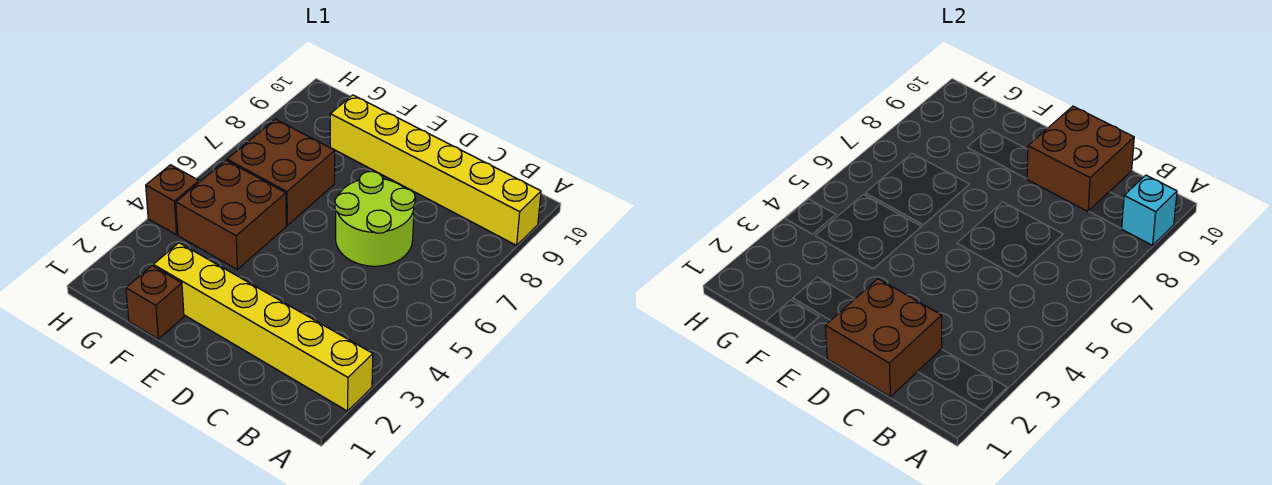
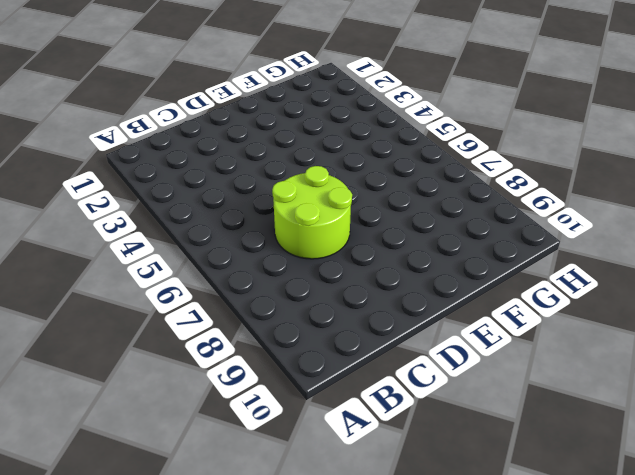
none -> yellow 1x6 brick [153,243,373,411]
none -> yellow 1x6 brick [330,95,541,245]

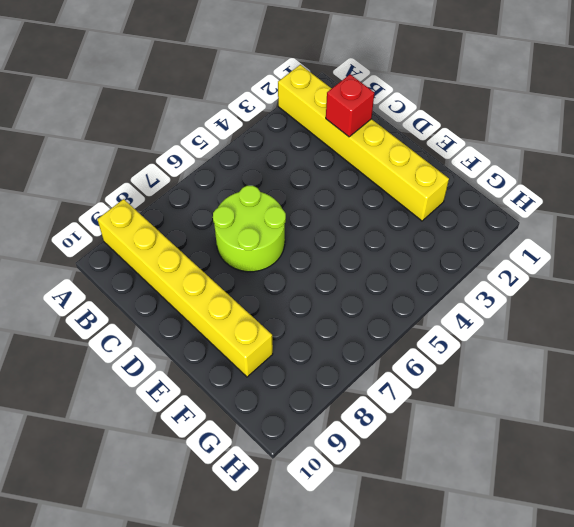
red 1x1 brick [326,74,374,137] -> brown 2x2 brick [825,279,942,397]
none -> brown 1x1 brick [126,266,184,339]
none -> brown 2x2 brick [176,161,286,269]

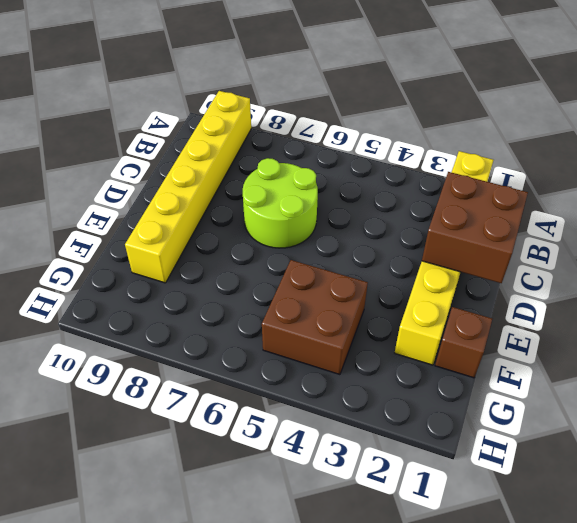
none -> brown 2x2 brick [227,119,335,225]
none -> brown 1x1 brick [146,165,199,235]

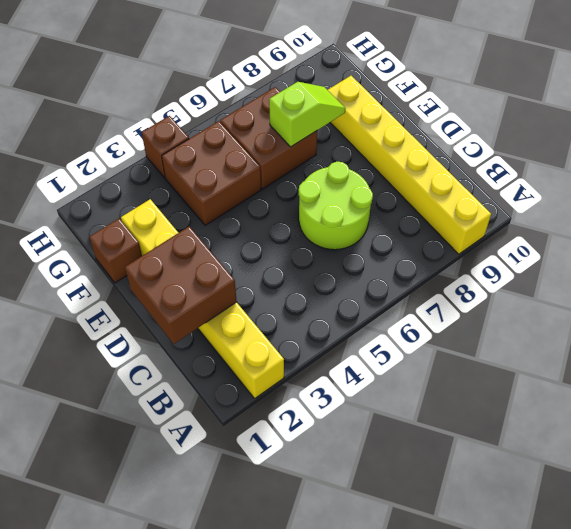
lime 1x2 slope [269,82,345,147] -> none
none -> cyan 1x1 brick [1121,175,1177,245]
none -> brown 2x2 brick [1027,106,1134,211]

